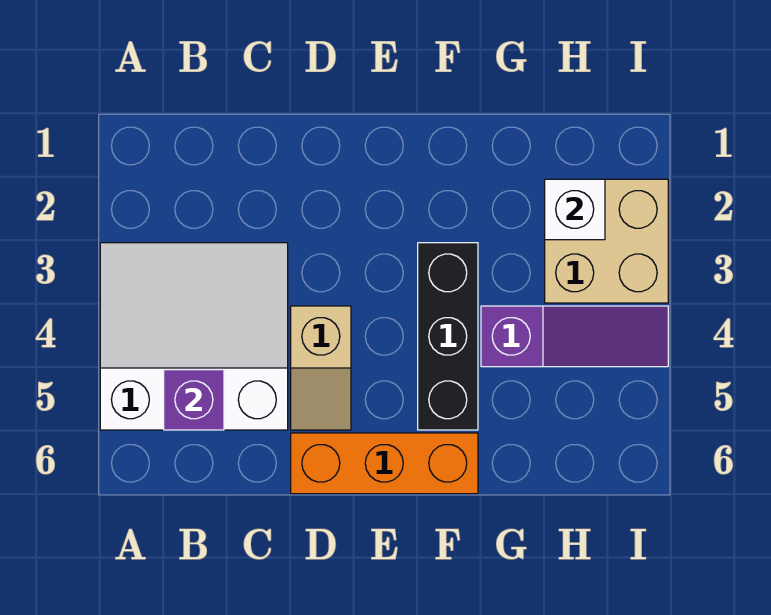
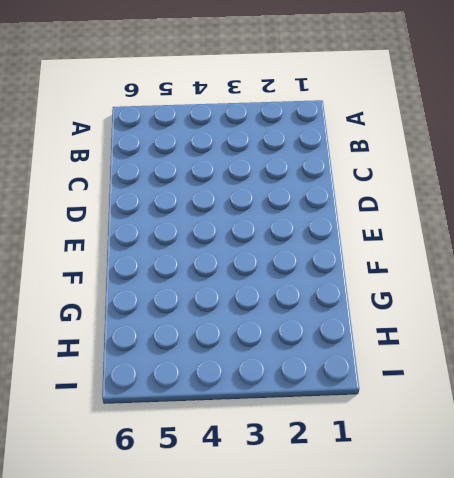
none -> white 3x3 slope [100,243,288,430]
none -> tan 1x2 slope [291,306,351,430]

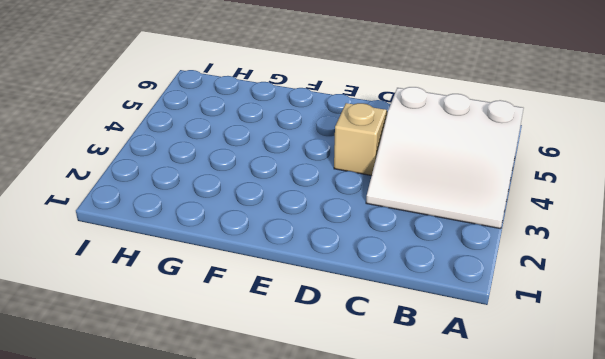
none -> orange 1x3 brick [291,433,478,494]
none -> black 1x3 brick [418,243,478,430]

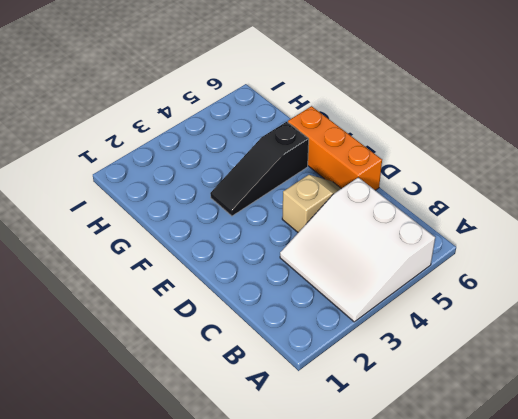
black 1x3 slope [210,122,309,216] -> black 1x3 brick [418,243,478,430]
none -> purple 1x3 slope [481,306,668,367]
none -> tan 2x2 brick [545,179,668,303]

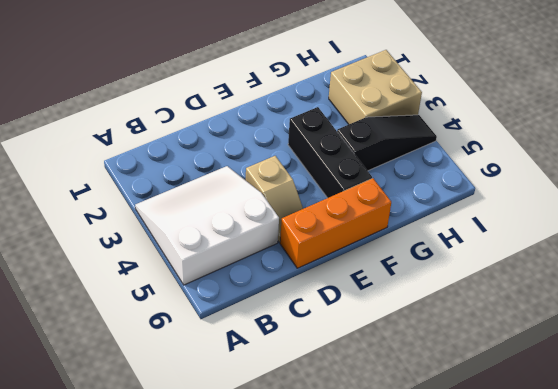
black 1x3 slope [337,115,437,171] -> purple 1x3 slope [481,306,668,367]
none -> purple 1x1 brick [164,370,224,430]
none -> white 1x1 brick [545,179,605,240]

